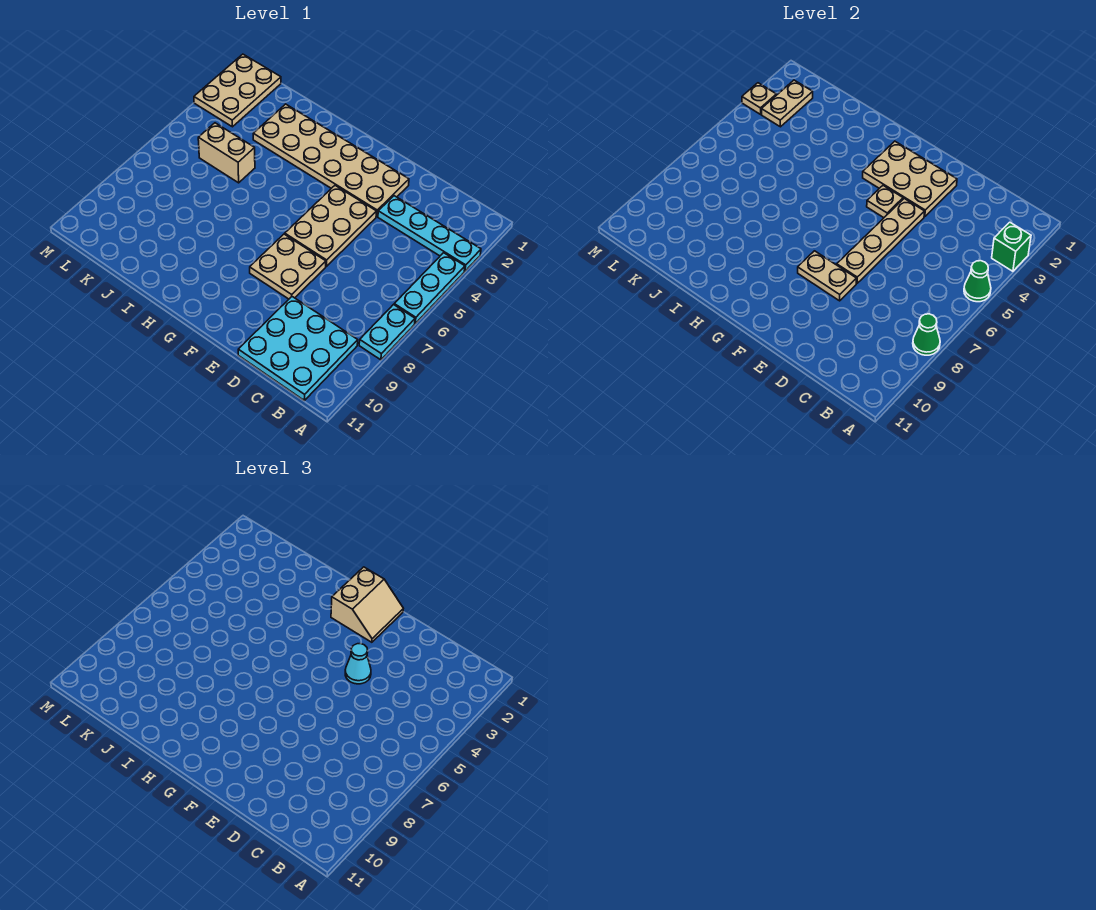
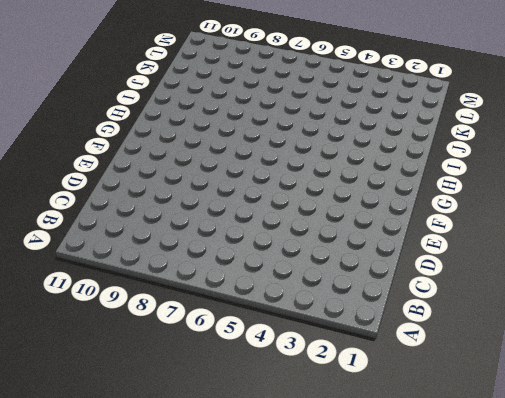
none -> cyan 1x4 plate [378,196,481,271]
none -> cyan 1x3 plate [394,253,465,323]
none -> cyan 1x2 plate [359,305,415,360]

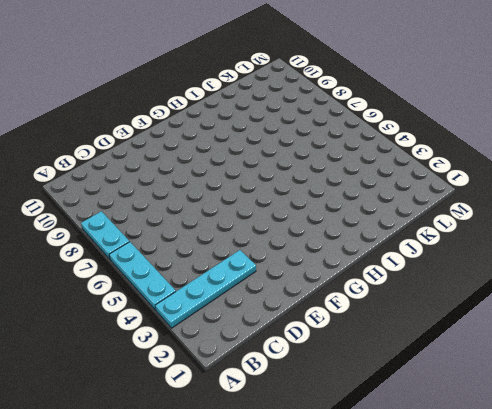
none -> cyan 3x3 plate [238,297,358,400]
none -> tan 2x6 plate [253,104,409,217]
none -> tan 2x3 plate [285,186,377,266]

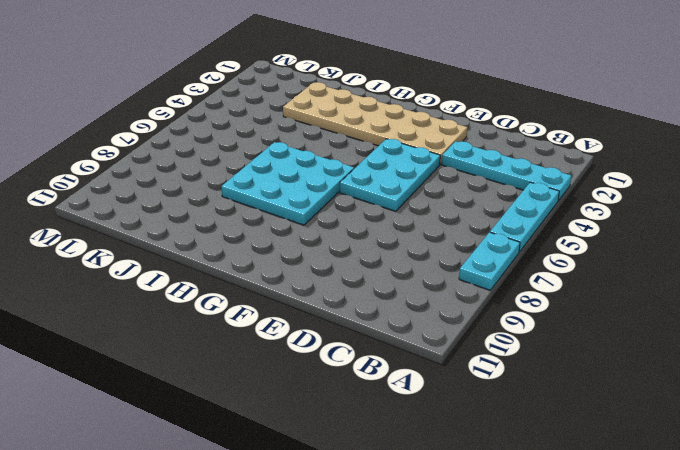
cyan 2x3 plate [340,139,440,211] -> tan 2x3 plate [285,186,377,266]
cyan 3x3 plate [221,142,354,225] -> cyan 3x3 plate moved to [238,297,358,400]
none -> tan 2x2 plate [250,234,326,299]
none -> tan 1x2 brick [198,123,255,183]
none -> tan 2x3 plate [194,54,281,127]

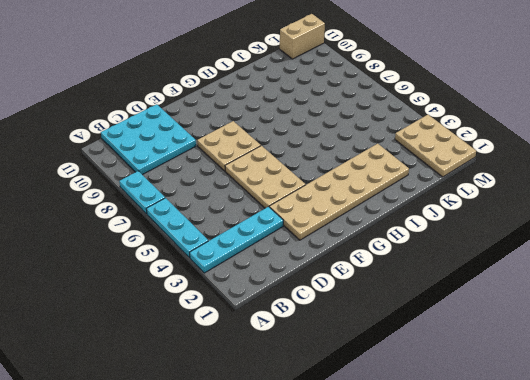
tan 1x2 brick [280,14,325,59] -> tan 1x2 brick moved to [198,123,255,183]
none -> green 1x1 brick [992,222,1031,271]
none -> green 1x1 cone [964,261,991,302]
none -> green 1x1 cone [913,314,940,355]

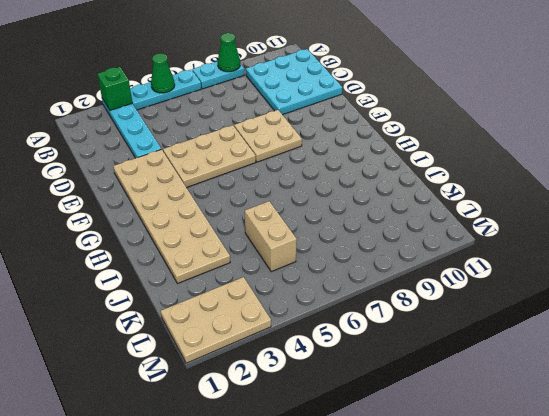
none -> tan 2x3 plate [863,141,957,217]
none -> tan 1x4 plate [837,199,925,283]
none -> tan 1x2 plate [798,251,857,301]

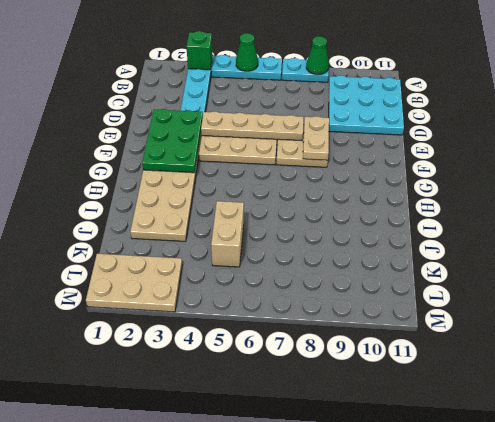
green 2x3 plate [142,109,203,173] -> tan 2x3 plate [863,141,957,217]
none -> tan 1x1 plate [867,186,903,218]
none -> tan 1x2 plate [761,80,813,127]
none -> tan 1x1 plate [742,83,776,114]

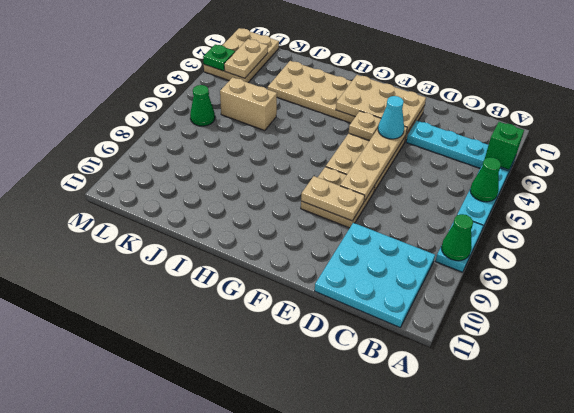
green 1x1 cone [190,85,215,126] -> none
green 1x1 plate [203,44,235,71] -> tan 1x1 plate [742,83,776,114]
none -> tan 2x2 slope [331,567,403,642]

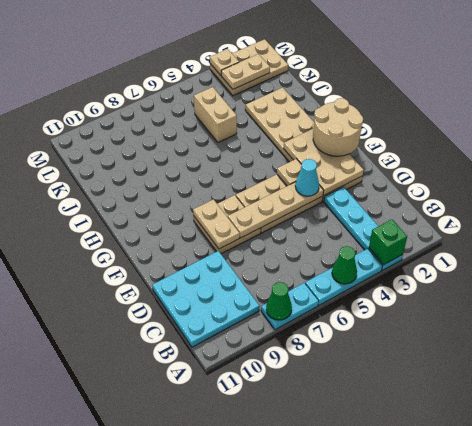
tan 2x2 round brick [313,98,363,156] -> tan 2x2 slope [331,567,403,642]

